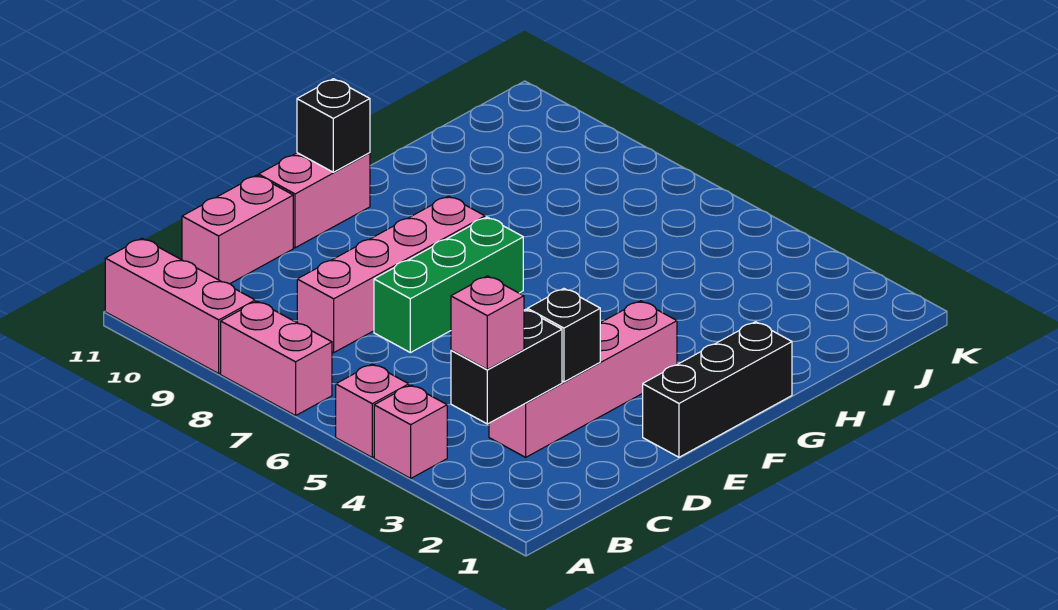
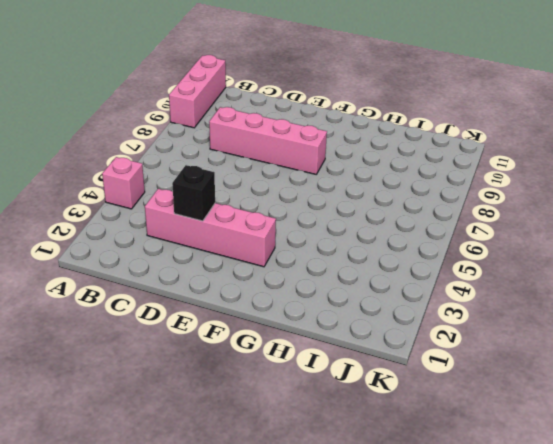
none -> pink 1x1 brick [336,364,409,457]
none -> pink 1x2 brick [221,301,332,416]
none -> pink 1x2 brick [182,175,293,284]

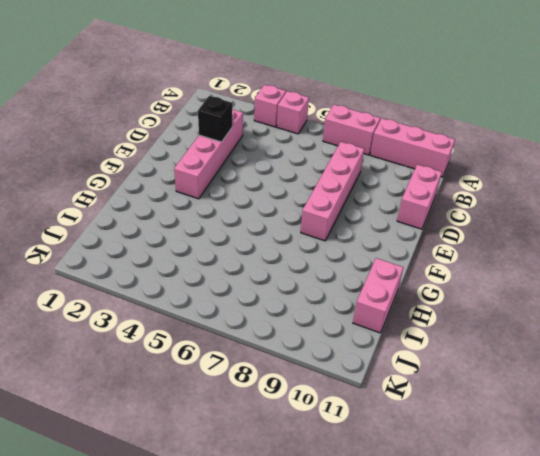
pink 1x2 brick [353,258,403,333] -> pink 1x2 brick moved to [259,153,370,248]
none -> green 1x3 brick [374,217,523,353]
none -> black 1x3 brick [643,322,792,457]
none -> black 1x2 brick [451,309,562,424]

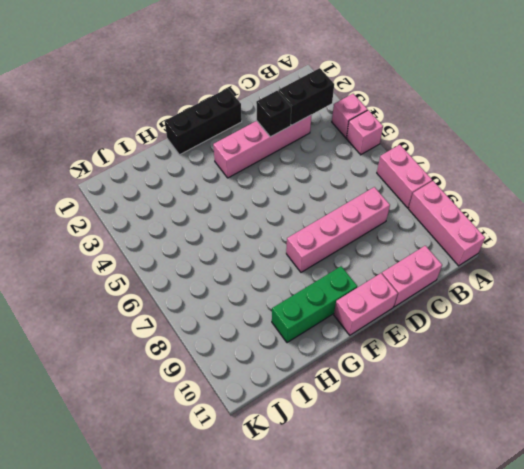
green 1x3 brick [272,266,357,343] -> green 1x3 brick moved to [374,217,523,353]
none -> black 1x1 brick [297,79,370,172]
none -> pink 1x1 brick [451,276,524,369]

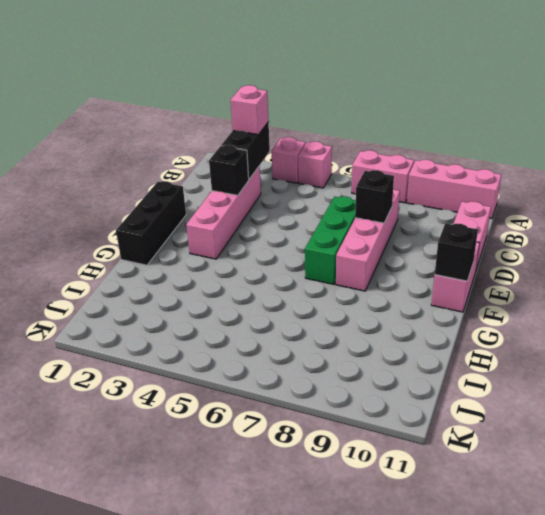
black 1x1 brick [355,170,394,223] -> none

